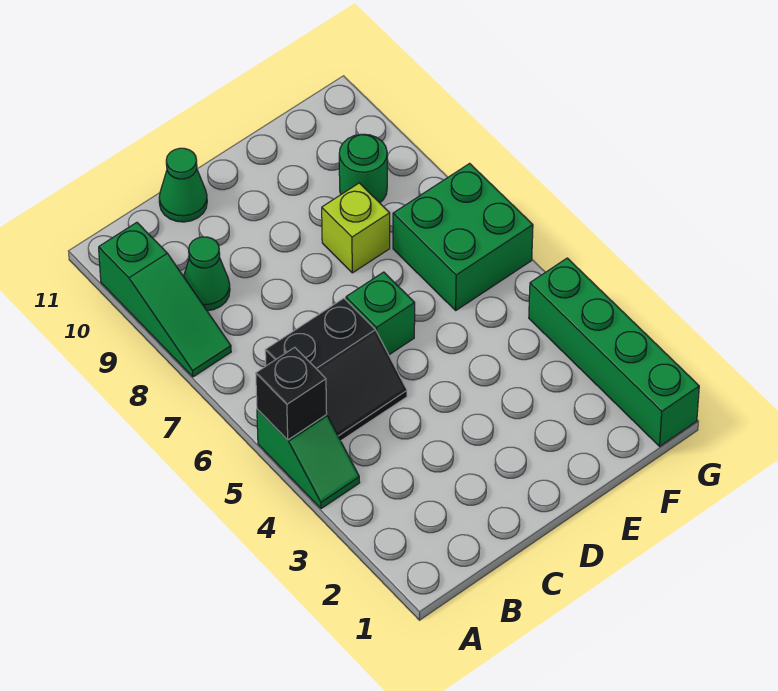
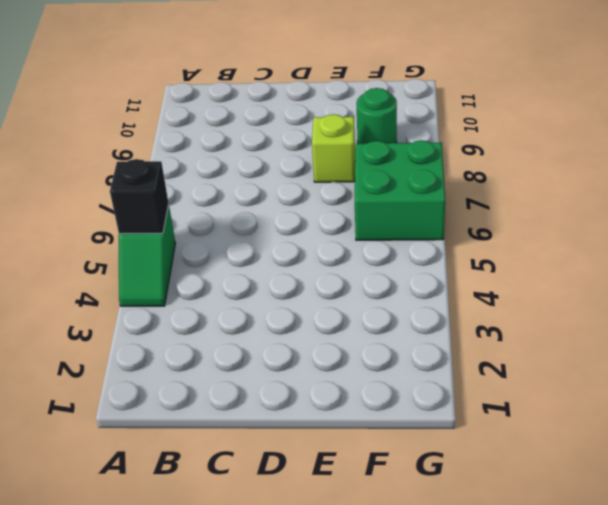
none -> green 1x3 slope [99,222,231,377]
none -> black 2x2 slope [265,298,407,441]

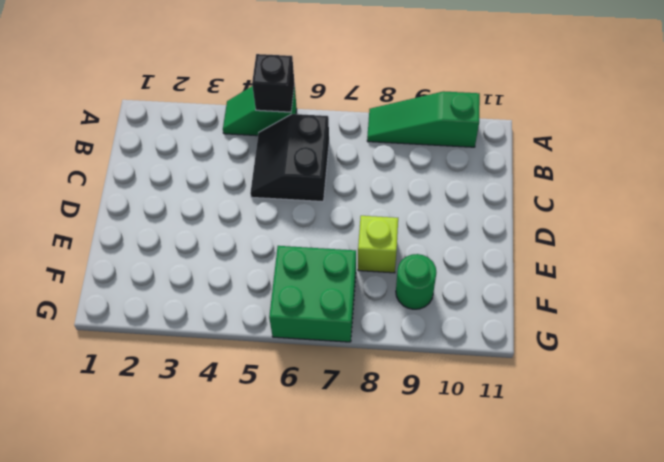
none -> green 1x1 cone [184,237,230,311]
none -> green 1x1 cone [159,148,207,222]

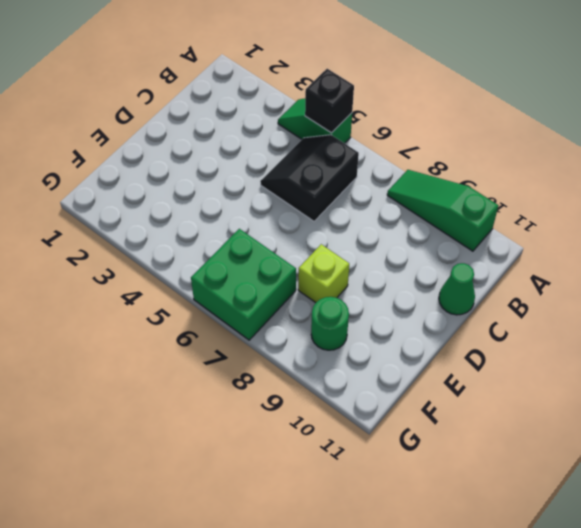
none -> green 1x1 cone [184,237,230,311]
none -> green 1x1 brick [346,272,415,355]

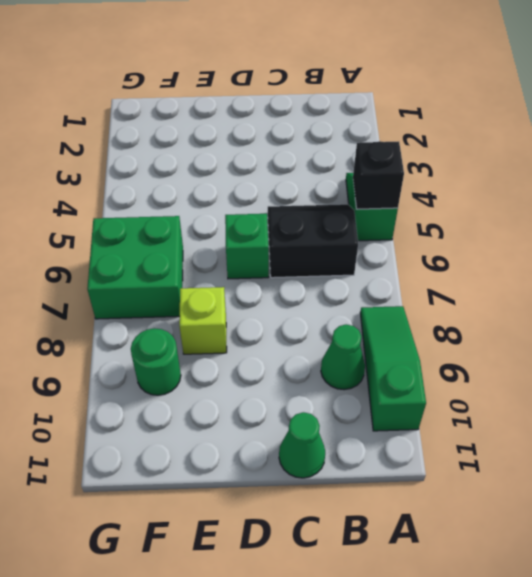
none -> green 1x4 brick [529,258,699,446]

